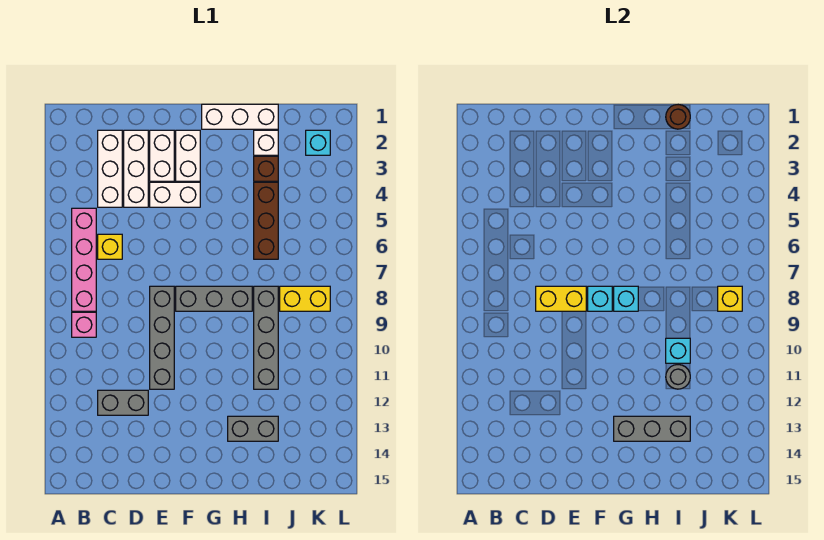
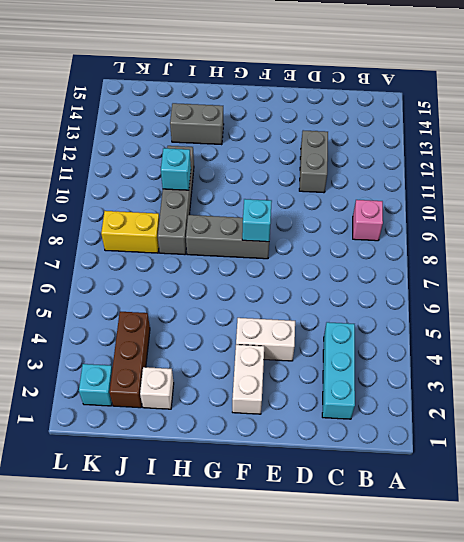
cyan 1x3 brick [322,322,355,419] -> white 1x3 brick [98,130,122,207]
grey 1x2 brick [299,130,328,193] -> grey 1x2 brick turned to [98,390,148,415]
brown 1x3 brick [109,312,150,408] -> brown 1x3 brick moved to [254,182,278,259]
none -> pink 1x4 brick [72,208,96,311]
none -> yellow 1x1 brick [98,234,122,259]
none -> white 1x3 brick [124,130,148,207]

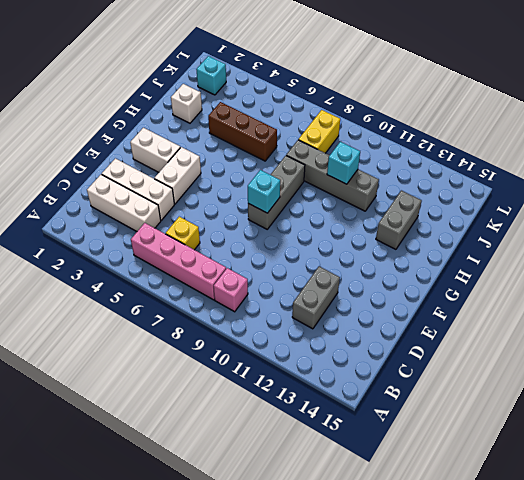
none -> white 1x2 brick [150,130,174,181]
none -> grey 1x4 brick [150,286,174,389]
none -> white 1x3 brick [202,104,278,129]

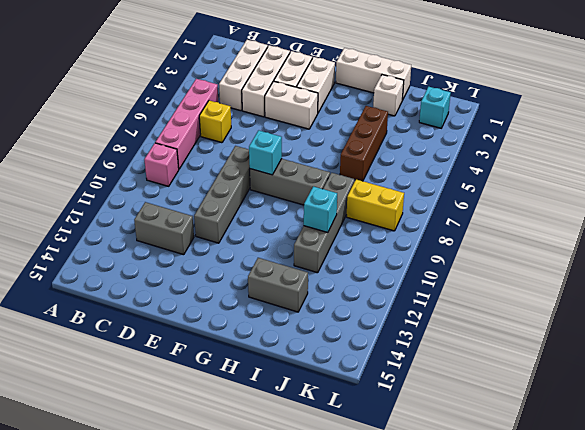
none -> brown 1x1 brick [254,156,278,181]
none -> yellow 1x2 brick [536,286,586,311]
none -> cyan 1x1 brick [614,286,638,311]

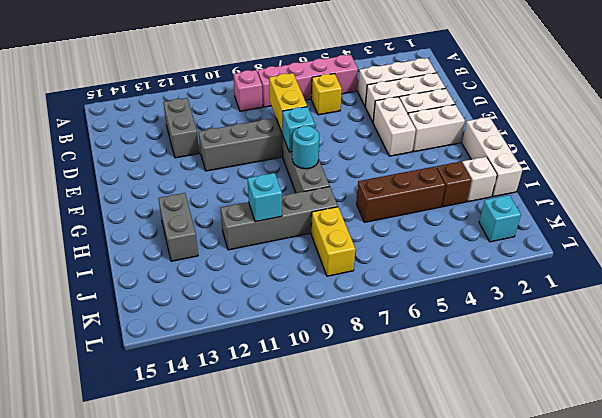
cyan 1x1 round brick [292,126,319,169] -> cyan 1x1 brick [614,286,638,311]
none -> grey 1x3 brick [614,416,690,441]
none -> brown 1x1 round brick [666,105,690,129]
none -> grey 1x1 round brick [666,365,690,389]

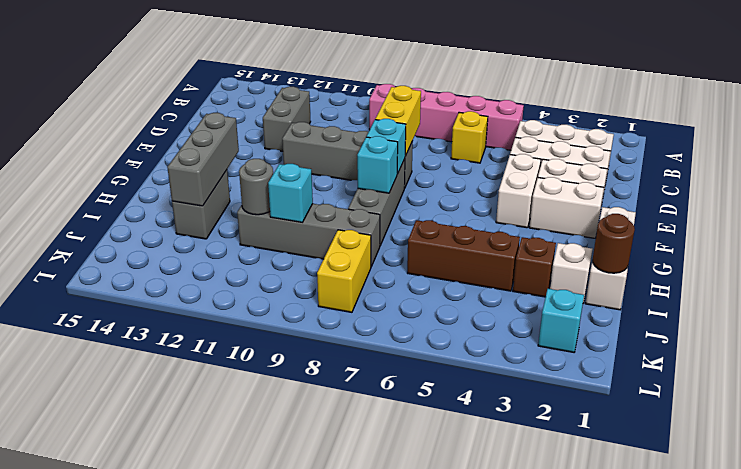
none -> yellow 1x1 brick [718,286,742,311]

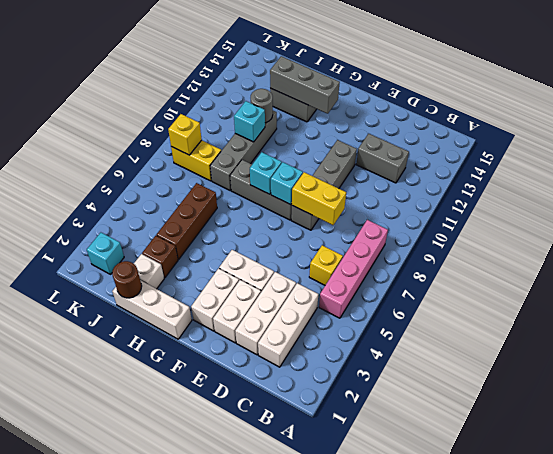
none -> pink 1x1 brick [72,312,96,337]

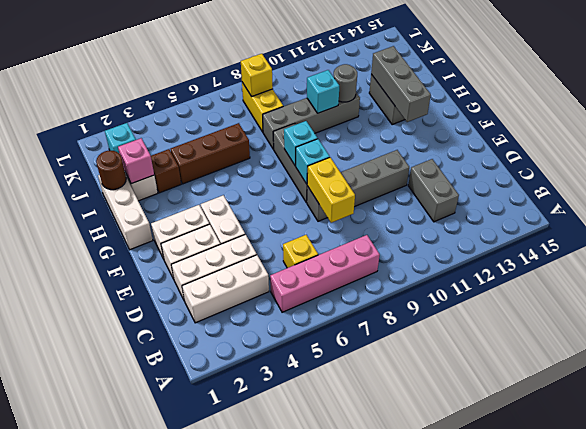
pink 1x1 brick [118,138,154,184] -> pink 1x1 brick moved to [72,312,96,337]

